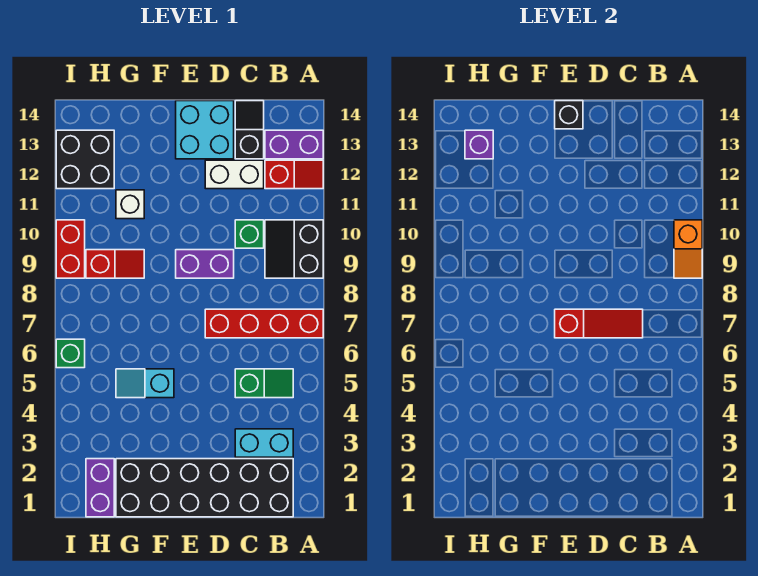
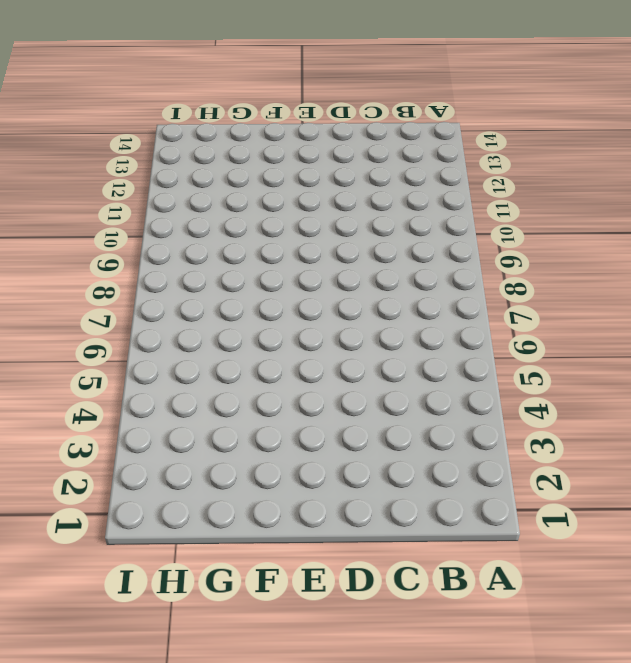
none -> red 1x4 brick [205,309,323,338]
none -> black 2x2 slope [265,220,323,278]
none -> red 1x2 slope [265,160,323,189]

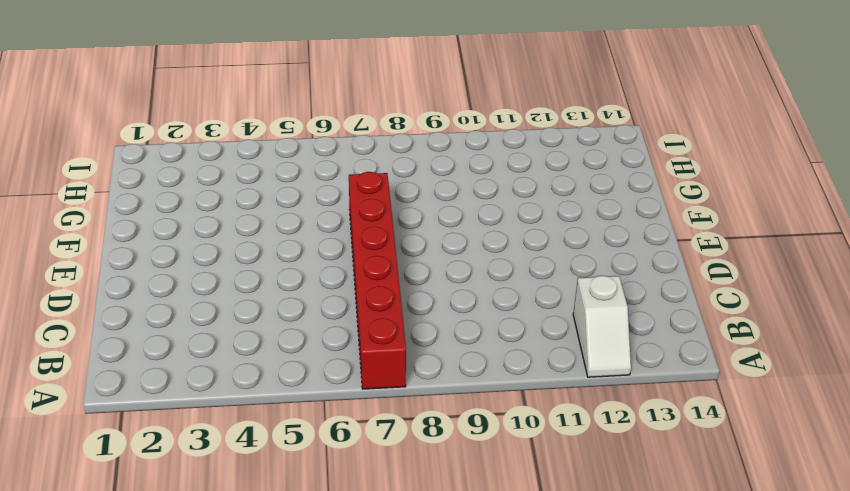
red 1x6 brick [349,172,406,389] -> red 1x4 brick [205,309,323,338]
white 1x2 slope [573,275,631,377] -> red 1x2 slope [265,160,323,189]
none -> black 2x2 slope [265,220,323,278]
none -> purple 1x2 brick [265,130,323,159]
none -> black 2x6 brick [116,459,293,517]

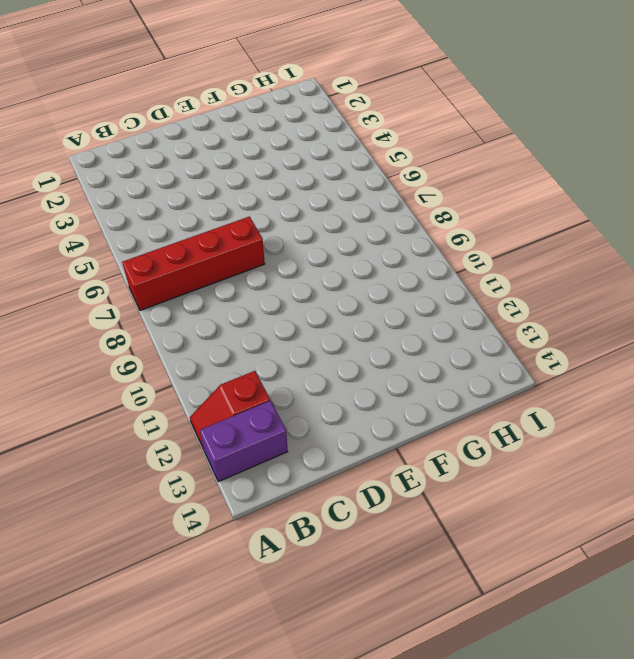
none -> black 2x2 slope [265,220,323,278]
none -> black 2x6 brick [116,459,293,517]
none -> cyan 1x2 brick [235,429,293,457]

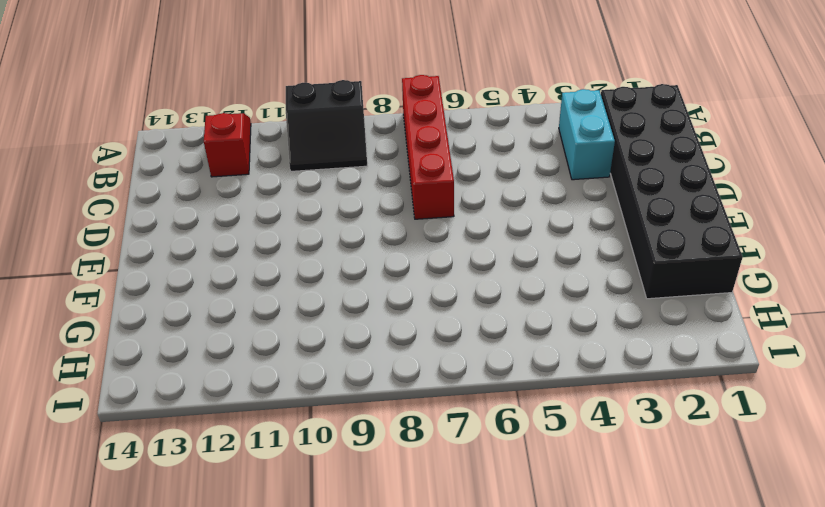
none -> purple 1x2 brick [265,130,323,159]
none -> green 1x2 slope [235,369,293,398]
none -> green 1x1 brick [235,220,264,248]

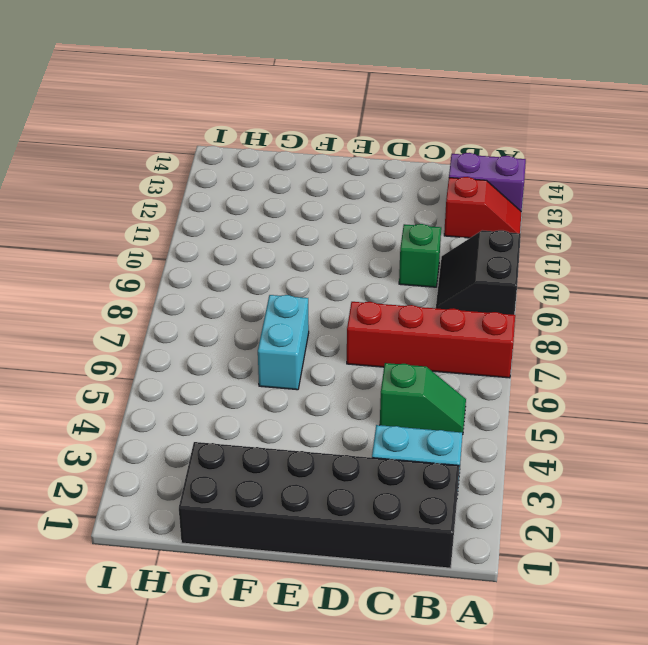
cyan 1x2 brick [258,295,309,390] -> none
none -> white 1x2 brick [205,160,264,189]
none -> black 1x2 slope [235,101,264,159]
none -> purple 1x2 brick [176,250,234,278]

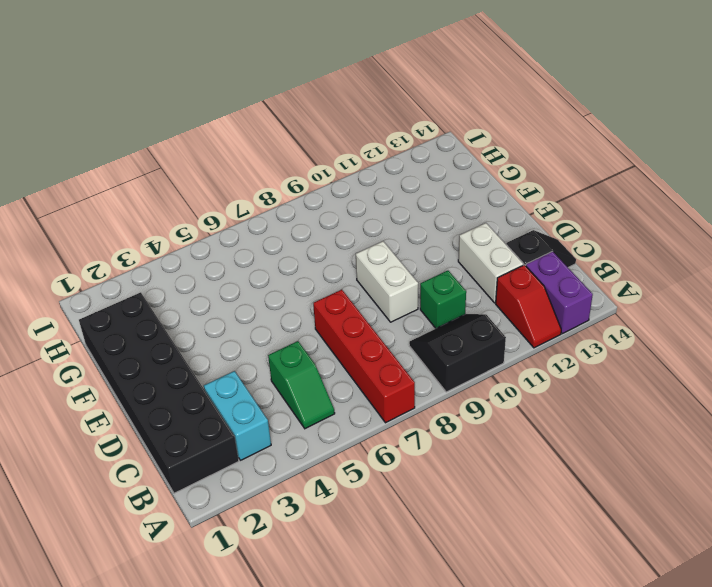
white 1x2 brick [356,241,418,322] -> purple 1x2 brick [176,250,234,278]
none -> cyan 2x2 brick [176,101,234,159]
none -> cyan 1x2 slope [116,369,174,398]
none -> red 1x2 slope [86,250,144,278]

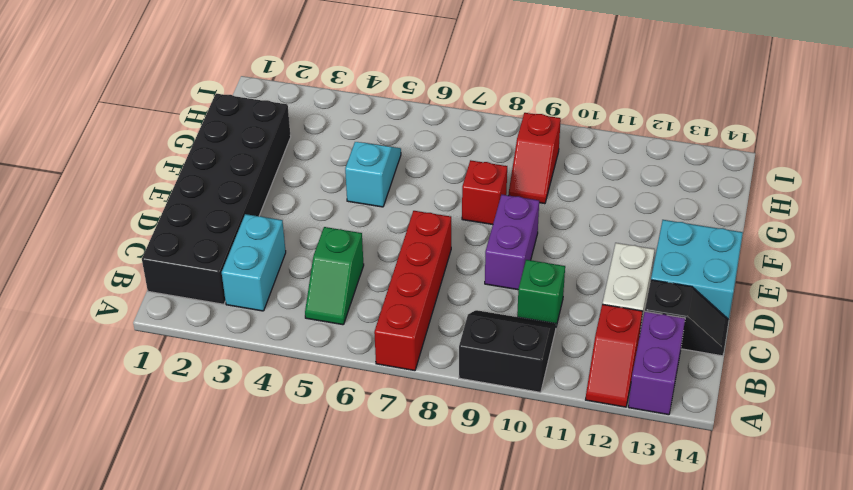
red 1x1 brick [462,160,507,225] -> none
none -> white 1x1 brick [116,190,144,219]
none -> purple 1x2 brick [86,459,114,517]
none -> black 2x2 brick [56,130,114,189]

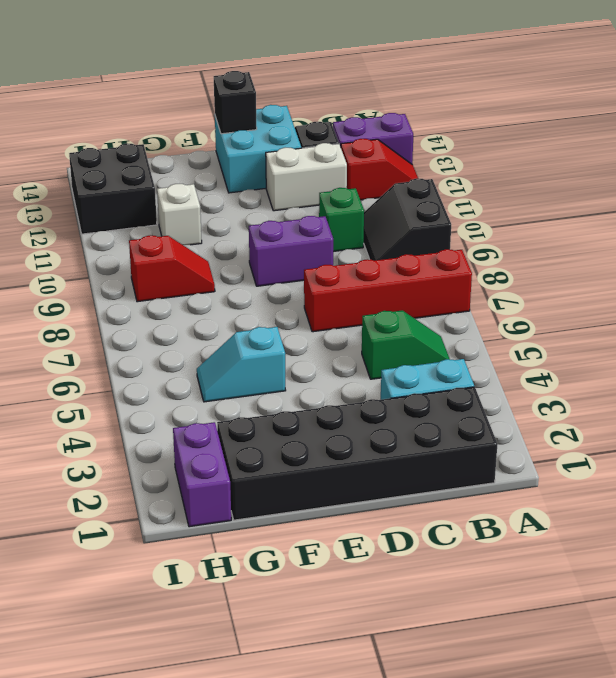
none -> green 1x1 brick [56,339,85,368]
none -> red 1x2 brick [56,220,85,278]
none -> orange 1x2 slope [674,220,702,278]

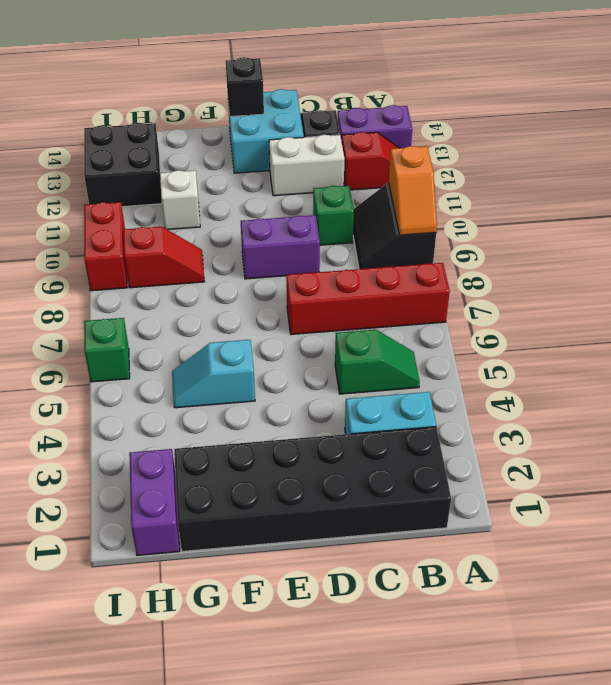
none -> red 1x3 slope [555,309,643,338]
none -> purple 1x1 brick [465,130,493,159]

